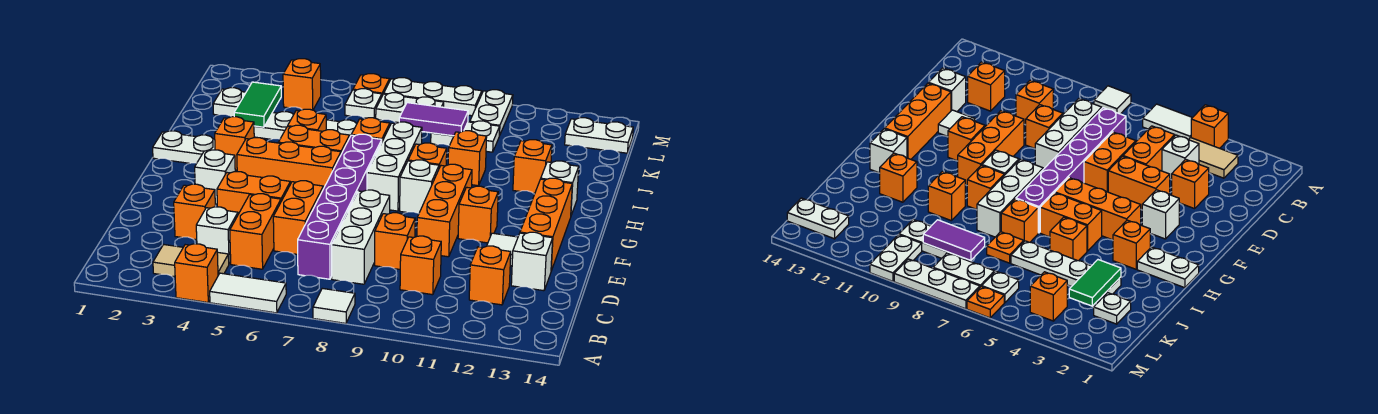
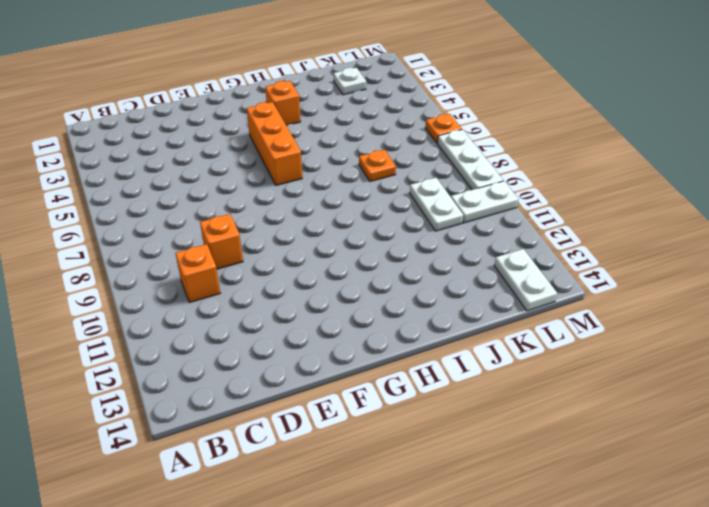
none -> orange 1x1 brick [175,244,218,302]
none -> white 1x2 tile [210,273,286,313]
none -> white 1x1 tile [313,288,355,323]
none -> tan 1x2 tile [153,244,229,277]

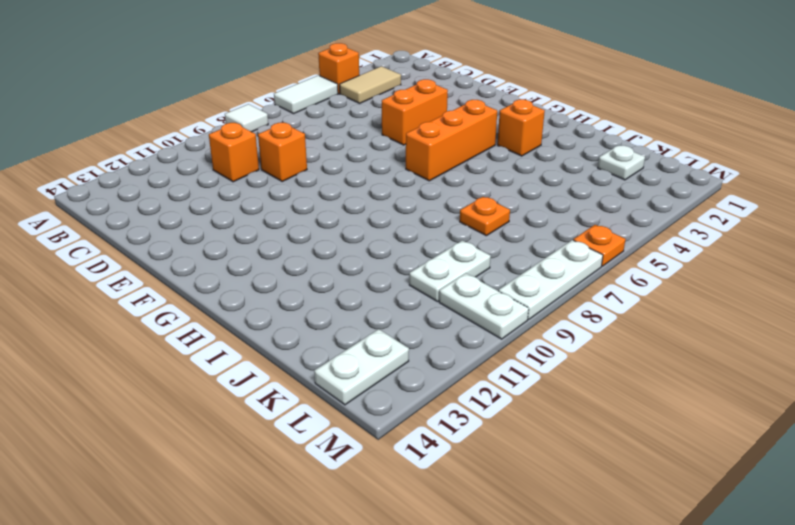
none -> white 1x1 brick [196,207,238,264]
none -> orange 1x2 brick [230,194,281,269]
none -> purple 1x6 brick [298,134,382,279]
none -> white 1x3 brick [332,190,390,284]

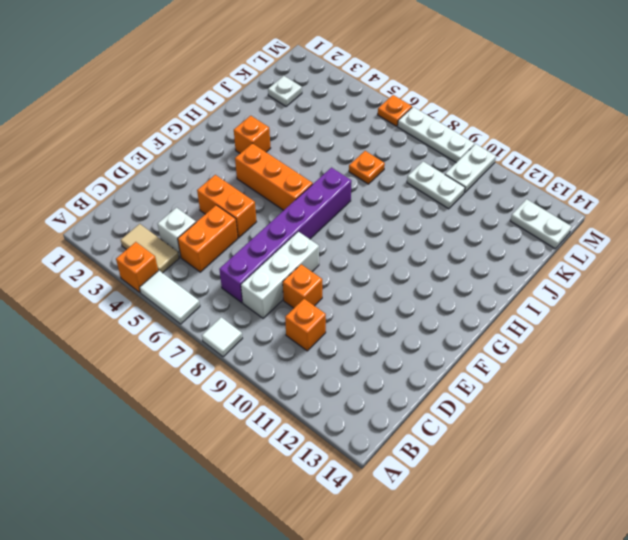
none -> orange 1x1 brick [469,246,511,305]
none -> orange 1x1 brick [174,184,215,240]
none -> orange 1x2 brick [273,181,323,254]
none -> white 1x1 brick [511,232,553,291]

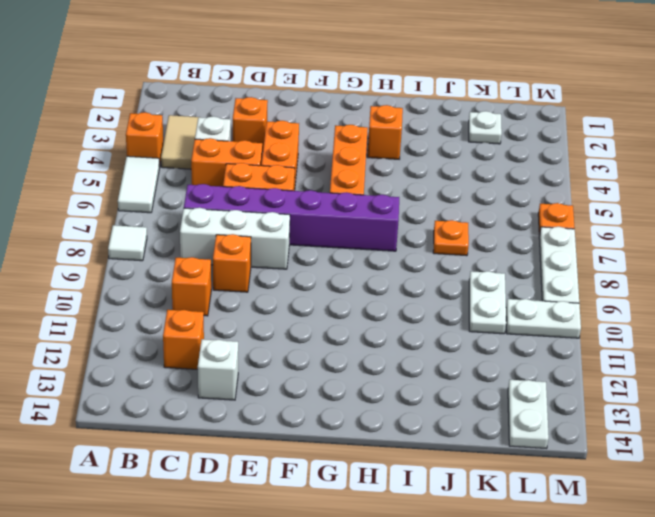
none -> orange 1x3 brick [417,164,472,257]
none -> white 1x1 tile [487,233,518,266]
none -> orange 1x3 brick [520,178,572,271]
none -> white 1x1 brick [195,150,235,204]

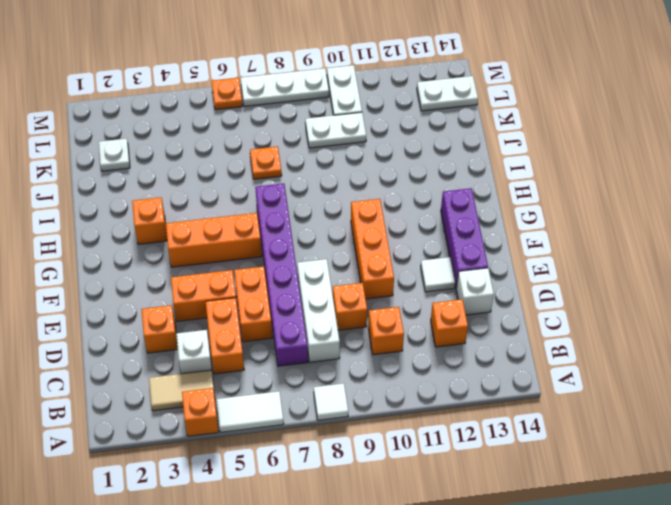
purple 1x3 brick [441,188,488,288] -> orange 1x3 brick [520,178,572,271]
none -> white 1x1 brick [195,150,235,204]
none -> orange 1x1 brick [458,186,498,243]
none -> white 1x3 brick [367,122,422,211]
none -> white 1x1 brick [400,160,439,213]

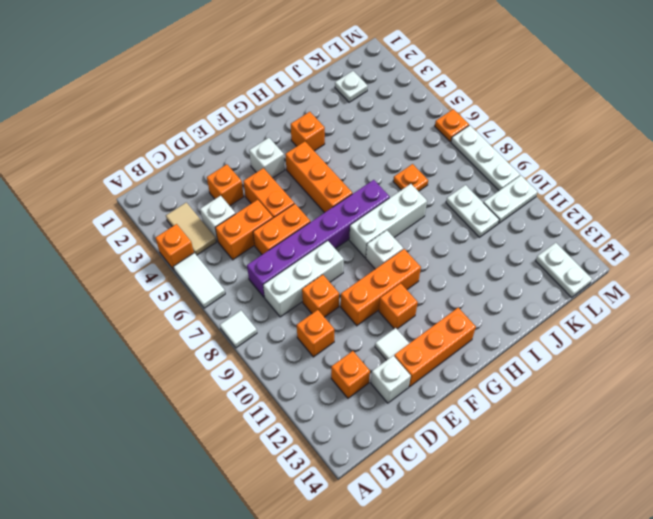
none -> white 1x2 plate [153,131,215,163]
none -> orange 1x2 brick [278,125,350,154]
none -> orange 1x1 brick [408,143,447,168]
none -> white 1x1 brick [541,161,579,215]

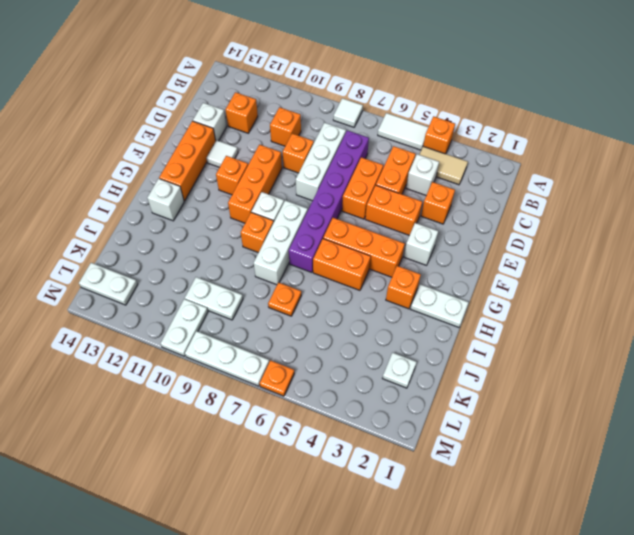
none -> orange 1x1 brick [288,109,326,131]
none -> orange 1x1 brick [352,118,390,141]
none -> orange 1x1 brick [448,131,487,186]
none -> orange 1x1 brick [513,140,552,193]

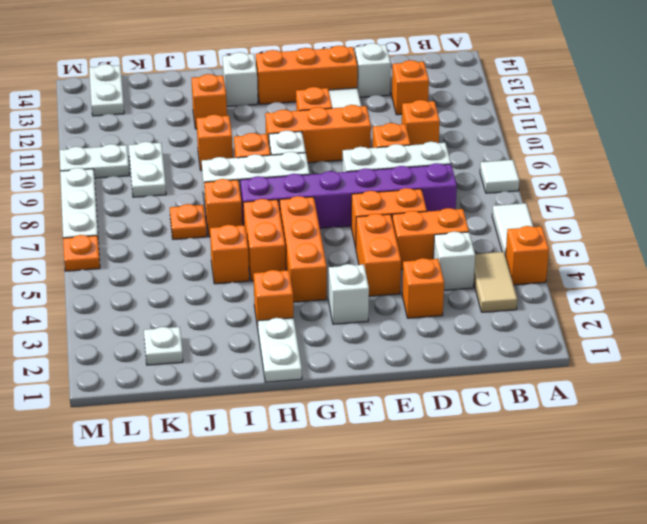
none -> white 1x4 plate [254,112,357,139]
none -> orange 1x1 brick [283,59,321,110]
none -> white 1x1 plate [345,89,382,118]
none -> white 1x2 plate [376,93,444,123]

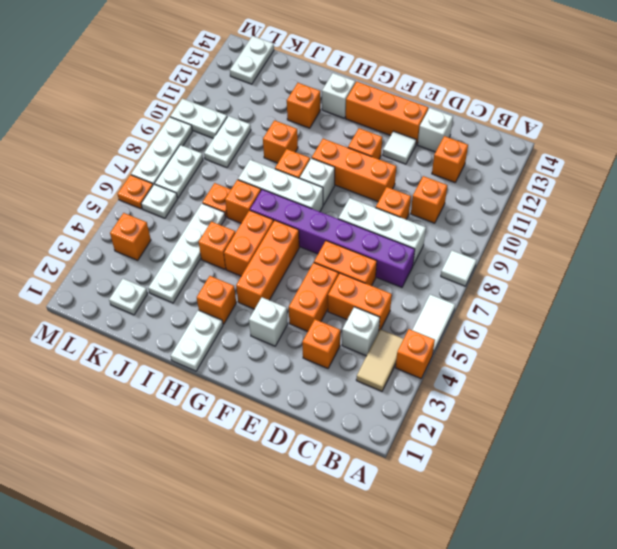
none -> green 1x2 tile [234,82,281,127]
none -> purple 1x2 tile [399,103,468,136]

